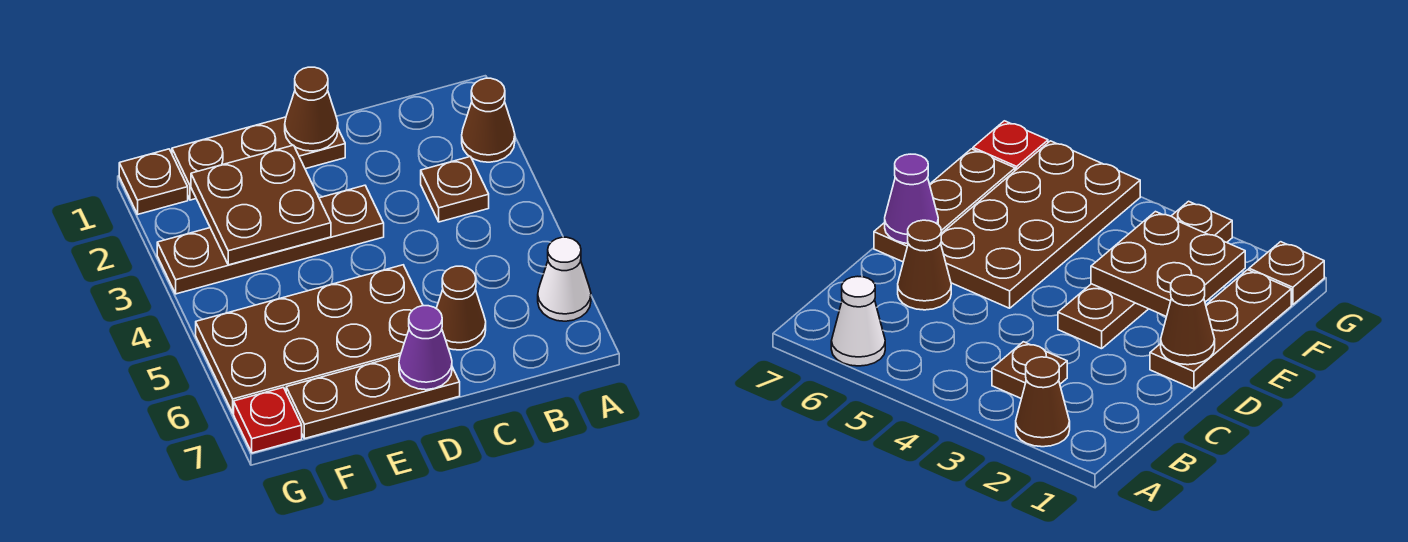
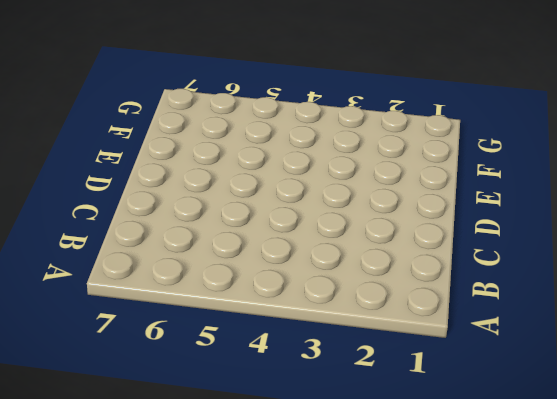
none -> brown 1x1 cone [462,78,515,162]
none -> white 1x1 cone [538,237,591,321]
none -> brown 1x1 plate [421,157,489,222]

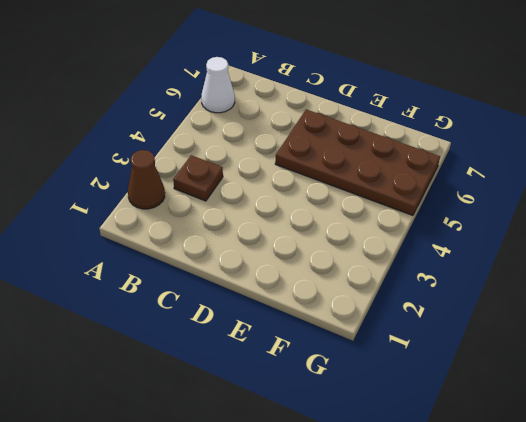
none -> brown 1x1 cone [436,266,486,350]
none -> brown 1x3 plate [172,117,345,200]
none -> brown 1x4 plate [157,185,384,294]

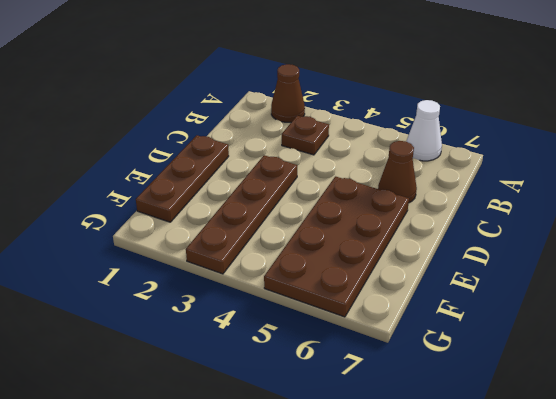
none -> brown 1x3 plate [286,356,460,439]
none -> brown 1x1 plate [119,149,188,214]
none -> red 1x1 plate [234,387,302,453]

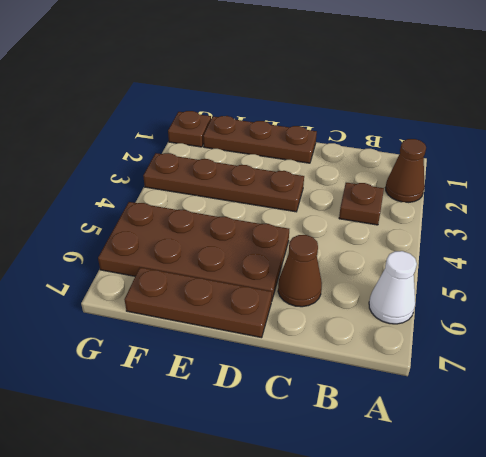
none -> red 1x1 plate [234,387,302,453]
none -> brown 1x1 cone [285,67,338,151]
none -> purple 1x1 cone [399,306,452,390]

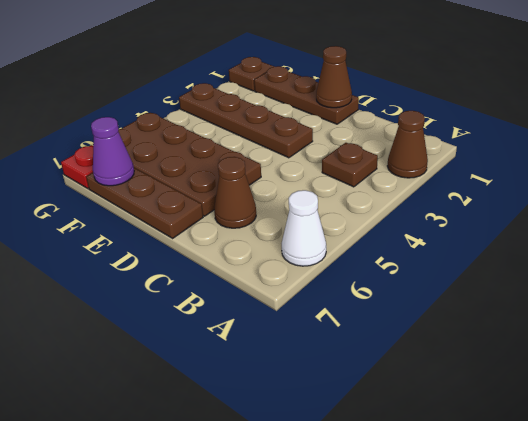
purple 1x1 cone [91,117,134,186] -> purple 1x1 cone moved to [399,306,452,390]
none -> brown 2x2 plate [191,145,331,265]

